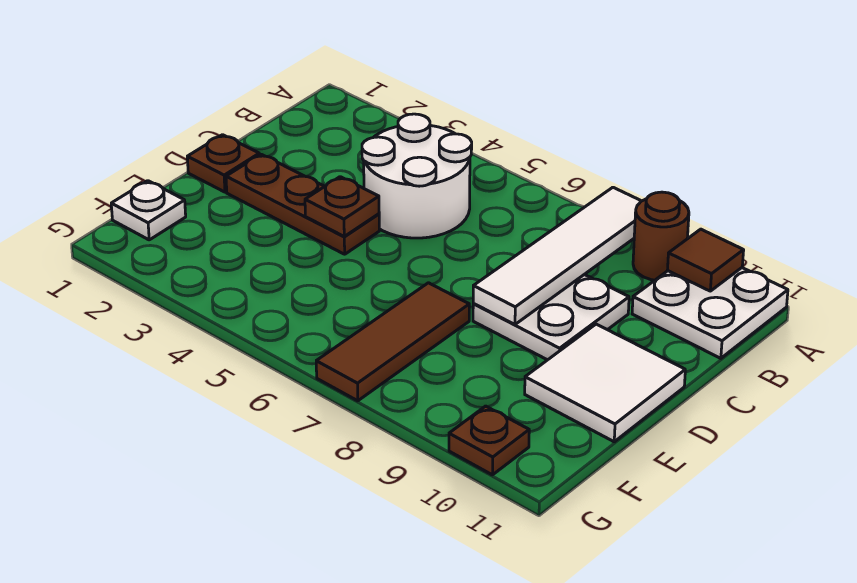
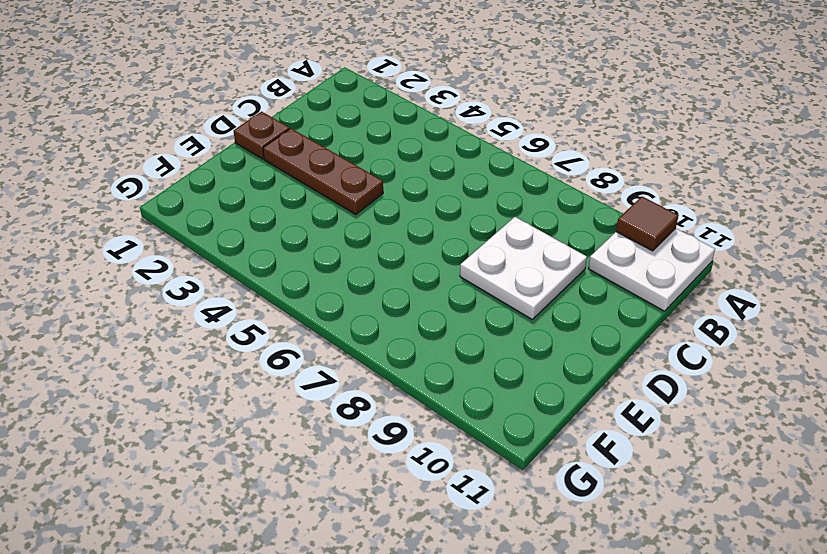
none -> brown 1x1 round brick [633,192,689,280]
none -> white 2x2 round brick [362,114,472,238]
none -> white 2x2 tile [525,324,685,442]

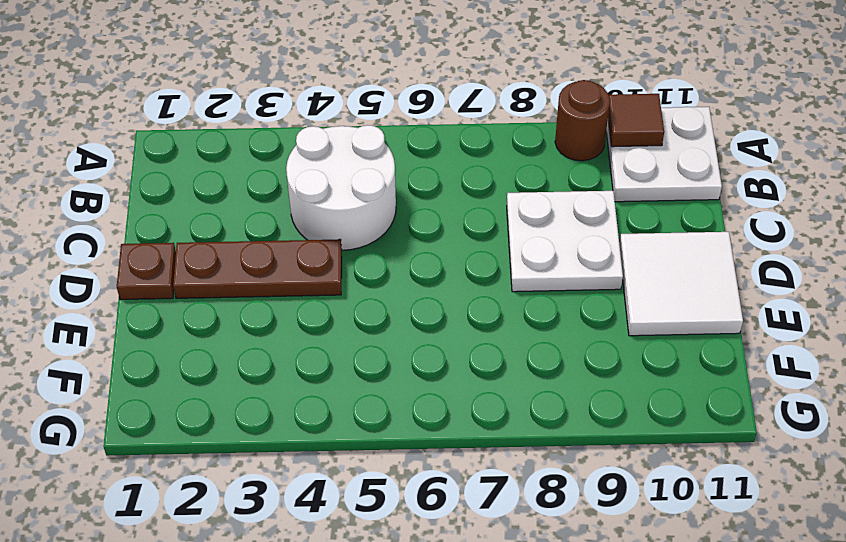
none -> brown 1x3 tile [316,283,469,401]
none -> white 1x1 plate [111,181,186,240]
none -> brown 1x1 plate [449,406,529,475]

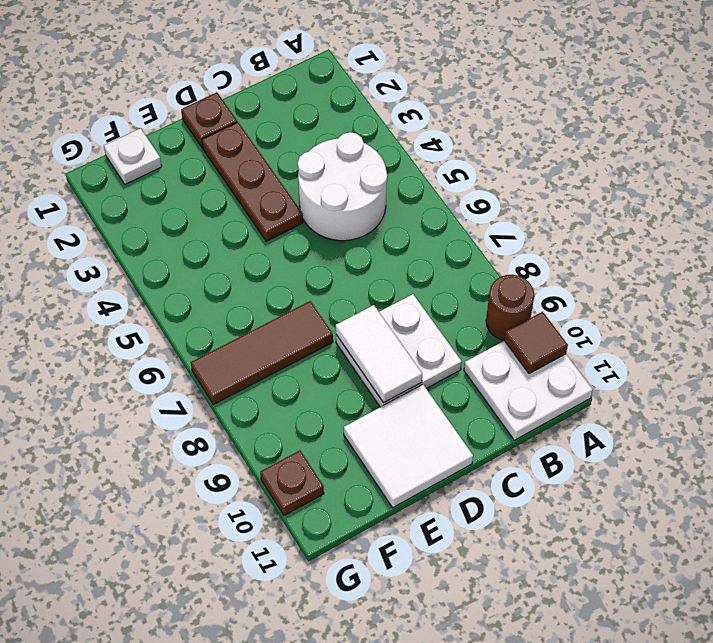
white 1x2 tile [336,305,422,403] -> white 1x4 tile [473,187,641,324]
none -> brown 1x1 plate [305,177,379,236]

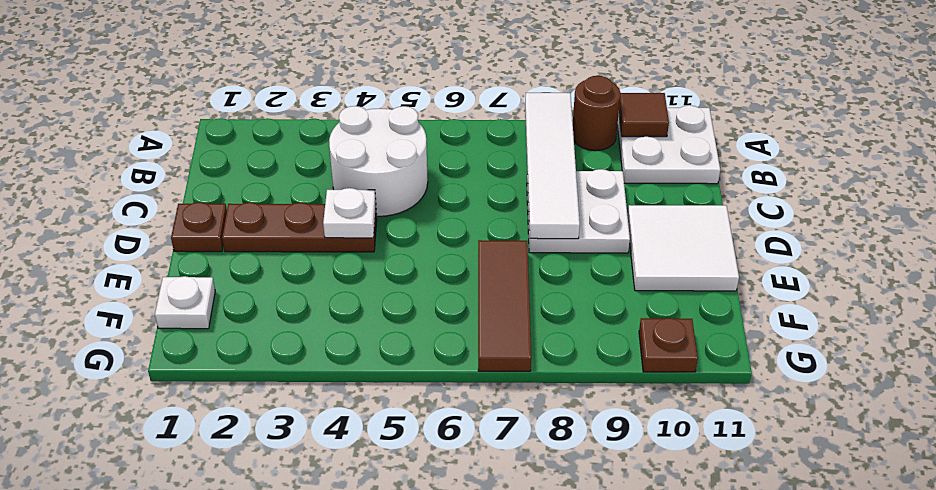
white 1x1 plate [323,188,376,238] -> brown 1x1 plate [305,177,379,236]

